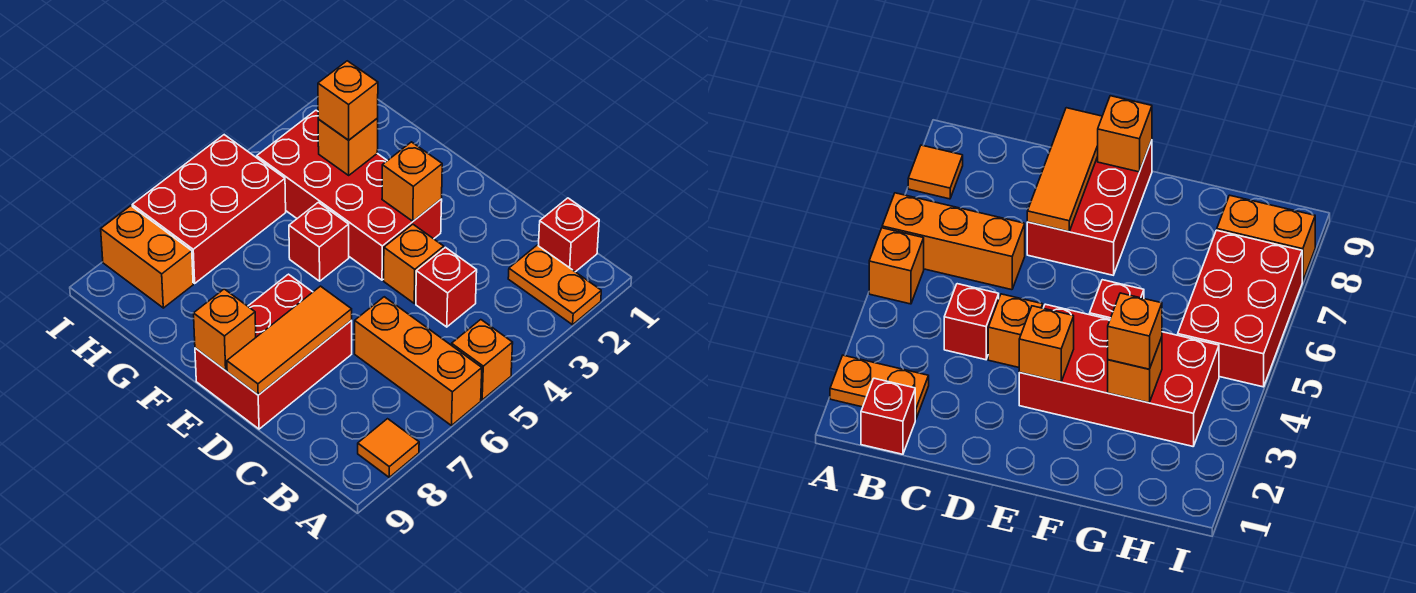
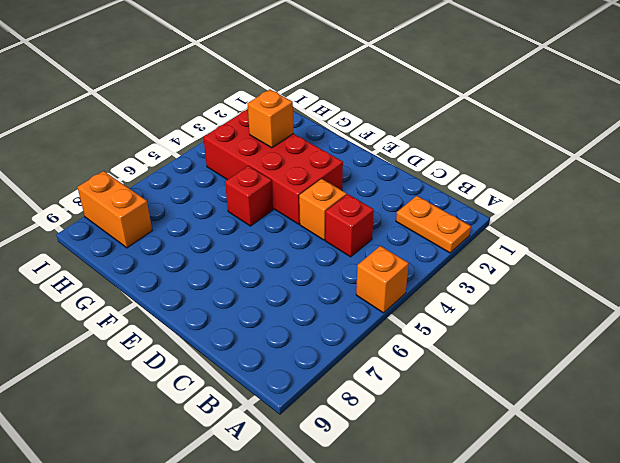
none -> orange 1x3 brick [355,297,482,426]
none -> orange 1x1 tile [358,419,419,477]
none -> red 1x1 brick [538,198,599,272]

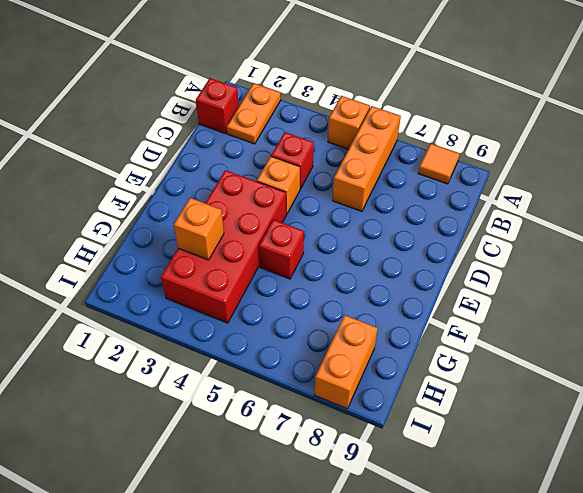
none -> red 2x3 brick [195,274,352,429]
none -> red 2x3 brick [132,135,286,283]
none -> orange 1x3 tile [227,286,352,395]

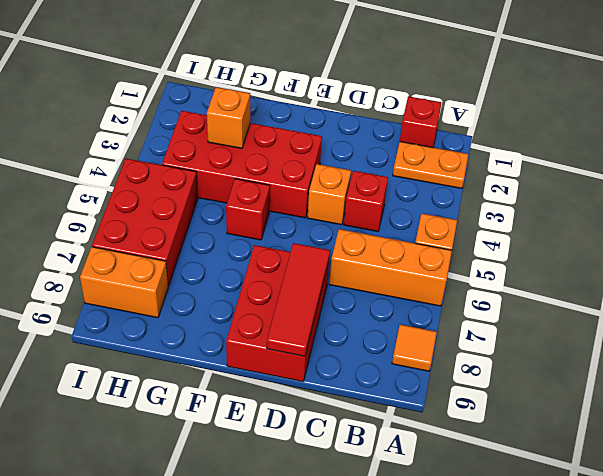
red 1x3 tile [267,243,330,356] -> orange 1x3 tile [227,286,352,395]
none -> orange 1x1 brick [382,142,442,221]
none -> orange 1x1 brick [194,289,256,371]
none -> orange 1x1 brick [318,61,378,140]

